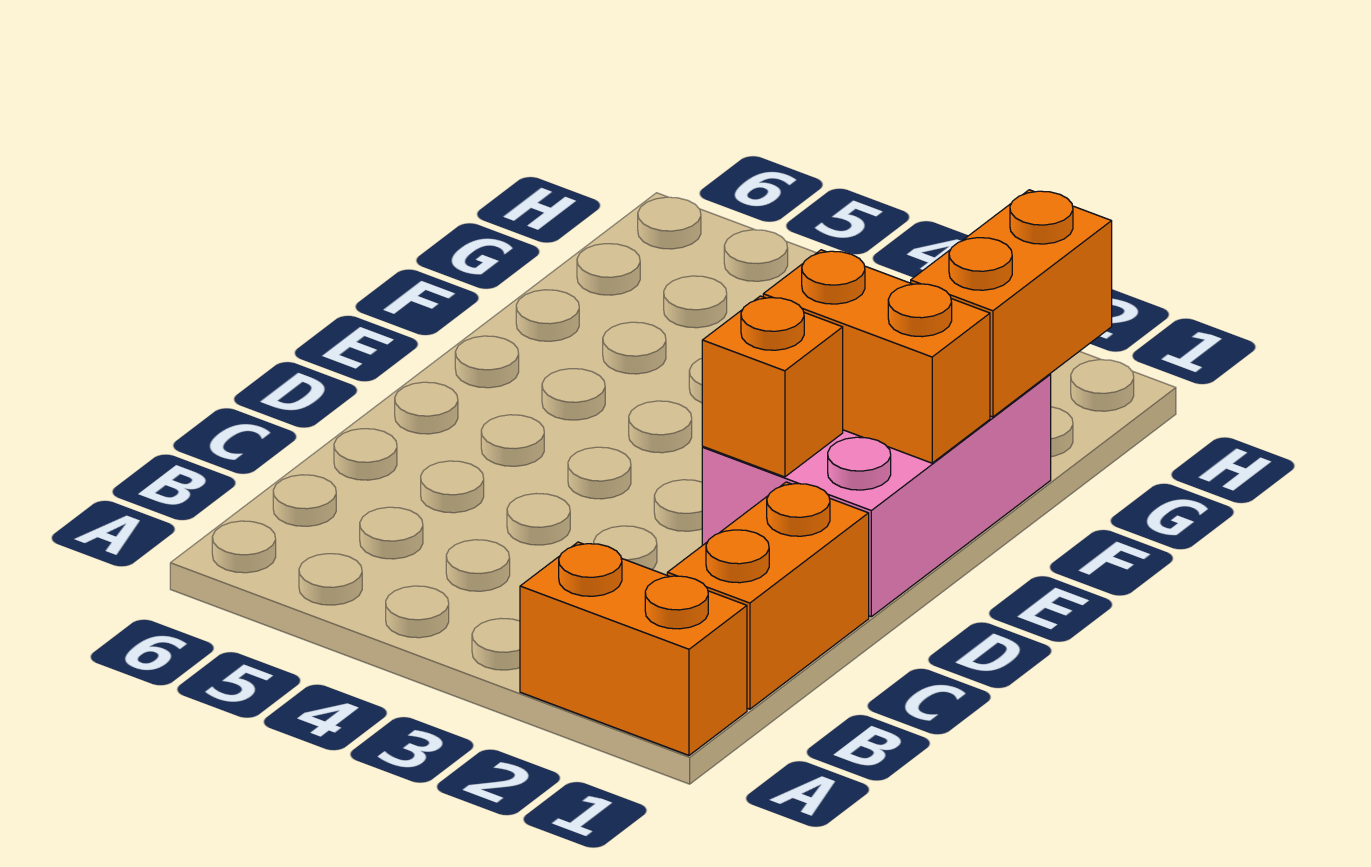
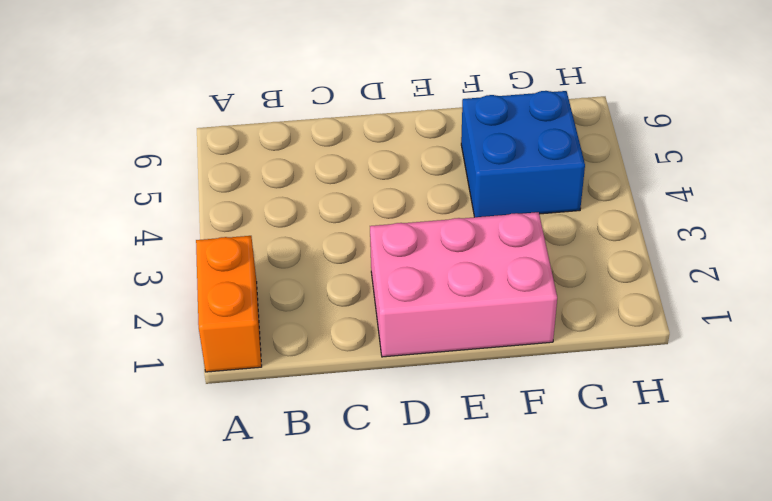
blue 2x2 brick [461,91,585,217] -> none
none -> orange 1x2 brick [667,482,869,709]
none -> orange 1x1 brick [702,296,843,477]

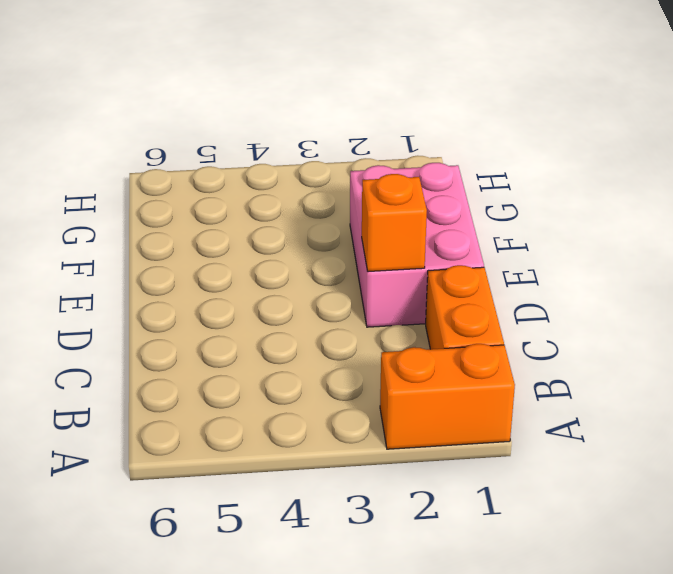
none -> orange 1x2 brick [763,250,990,463]
none -> orange 1x2 brick [911,190,1112,417]

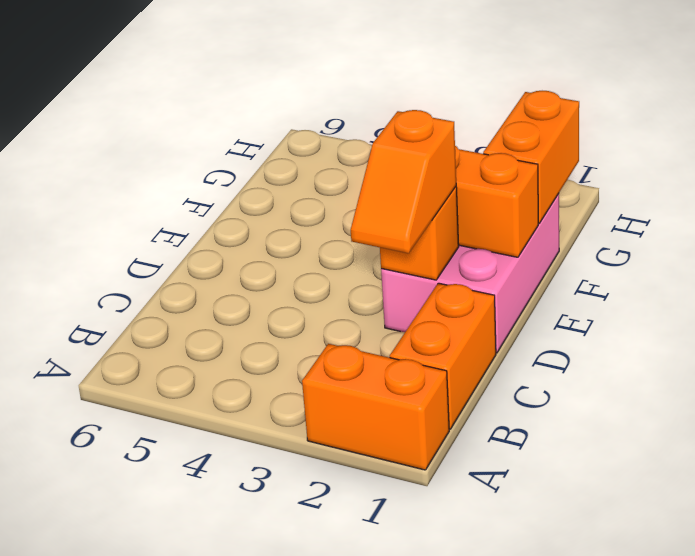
orange 1x2 slope [351,110,456,253] -> none

